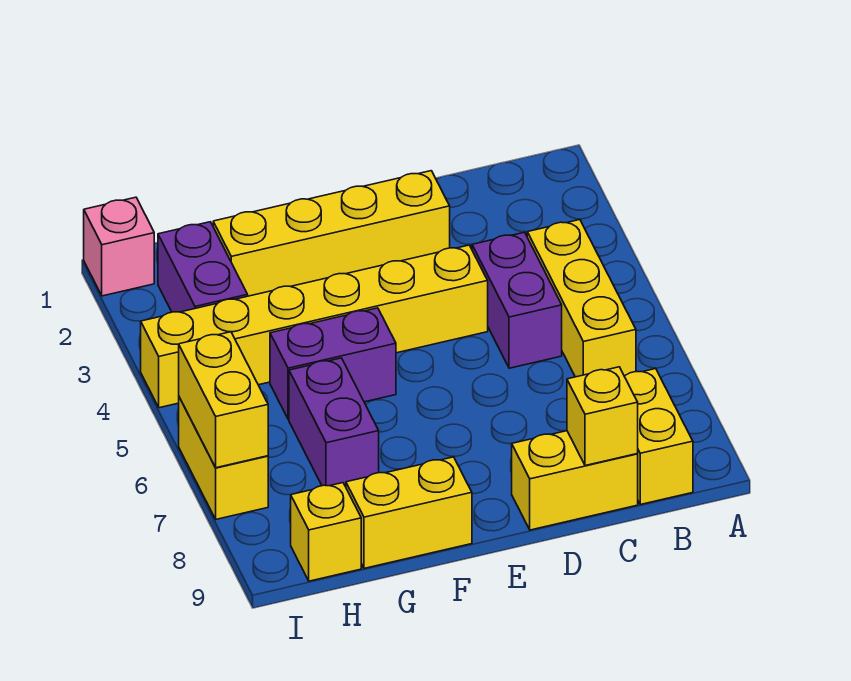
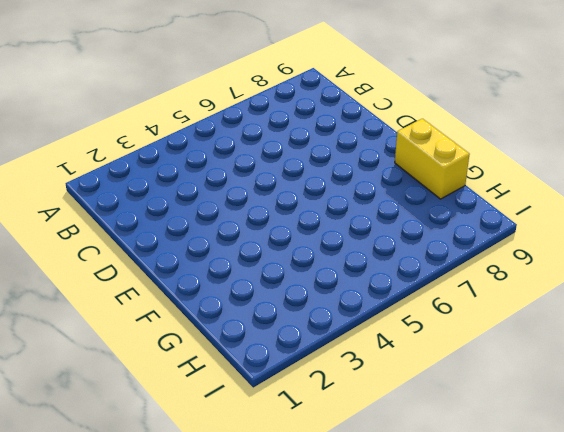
none -> yellow 1x3 brick [527,220,636,377]
none -> yellow 1x2 brick [624,369,693,505]
none -> purple 1x2 brick [472,232,562,368]

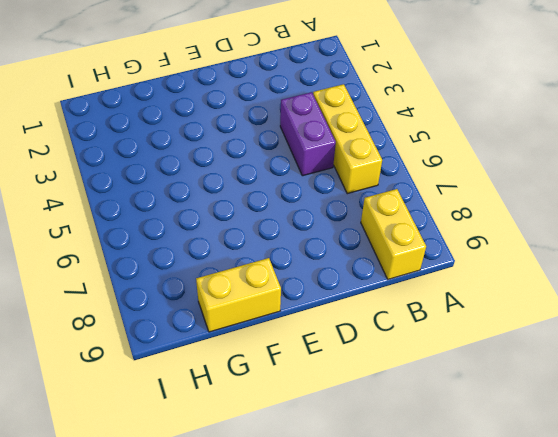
none -> yellow 1x2 brick [512,431,638,530]
none -> yellow 1x4 brick [213,171,450,296]
none -> yellow 1x6 brick [141,245,488,408]

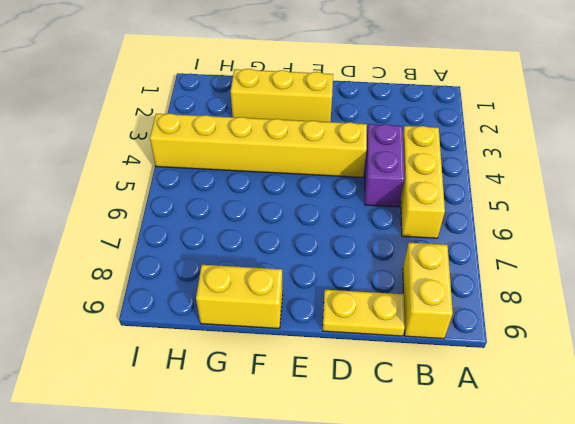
yellow 1x2 plate [323,290,405,336] -> yellow 1x2 brick [512,431,638,530]
yellow 1x3 brick [231,69,333,122] -> yellow 1x4 brick [213,171,450,296]
none -> purple 1x2 brick [270,308,396,419]
none -> purple 1x2 brick [289,358,379,487]
none -> purple 1x2 brick [158,222,248,312]

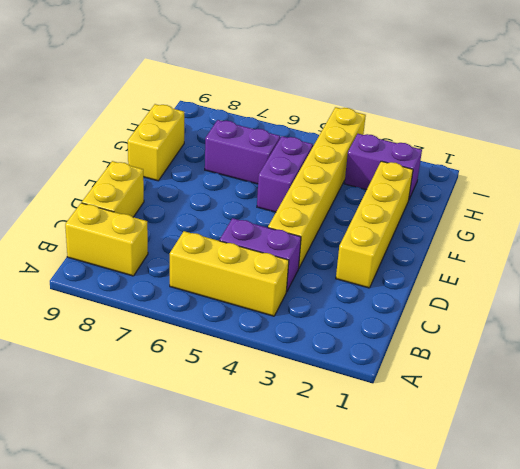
none -> yellow 1x1 brick [291,483,361,581]
none -> pink 1x1 brick [84,197,154,296]
none -> yellow 1x2 brick [179,397,268,519]

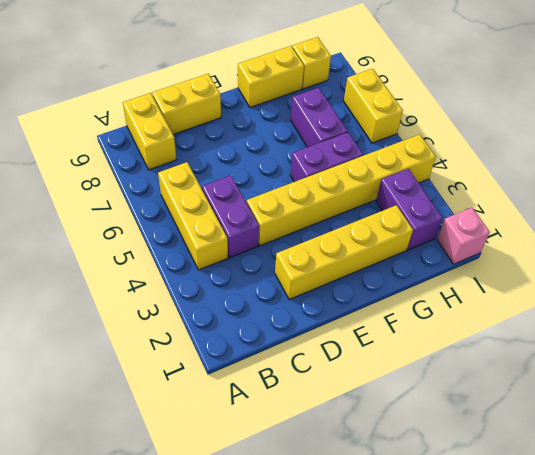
none -> yellow 1x1 brick [567,367,638,466]
none -> yellow 1x2 brick [179,332,268,468]

